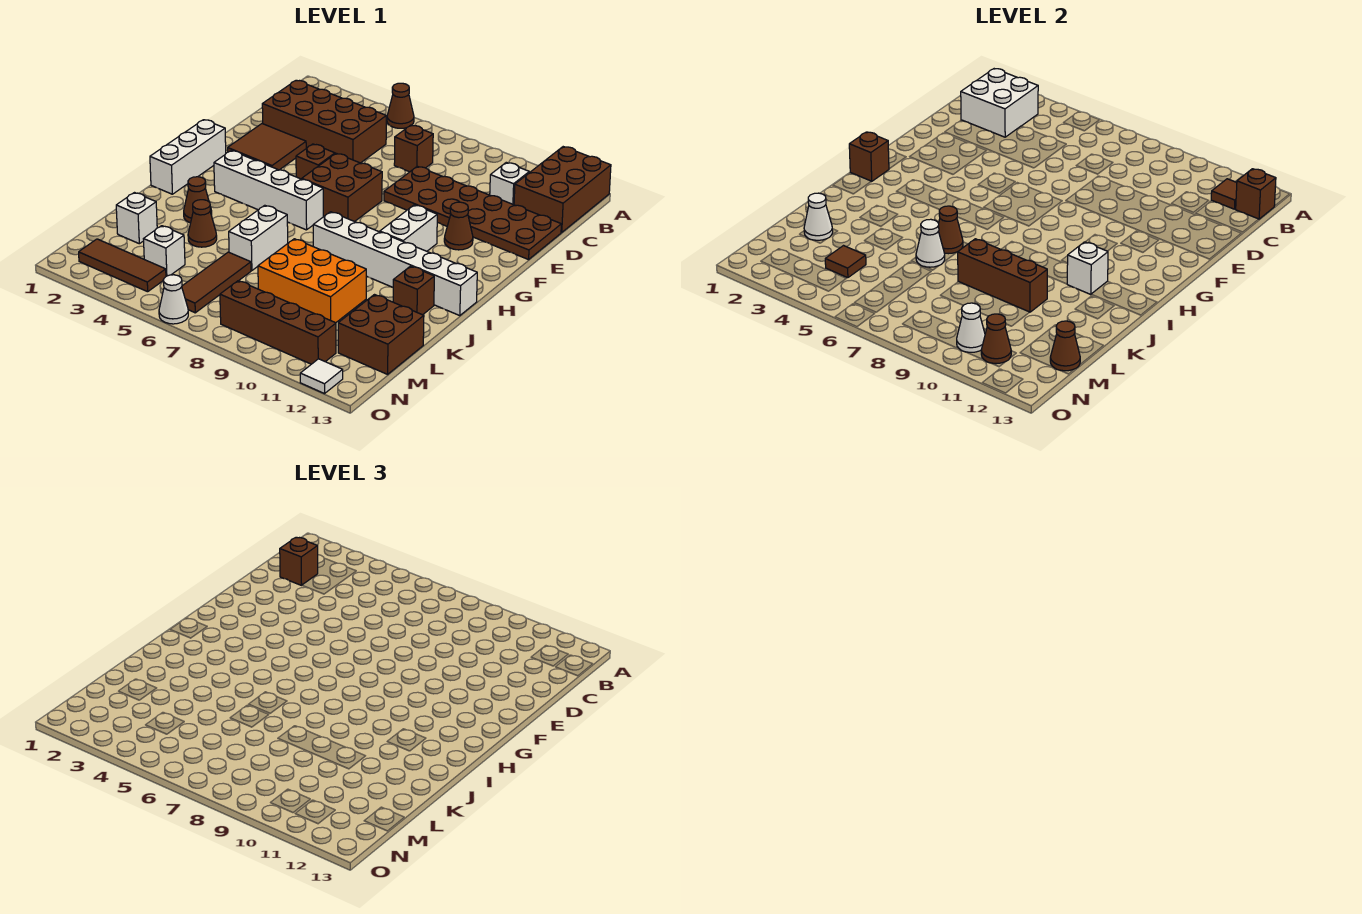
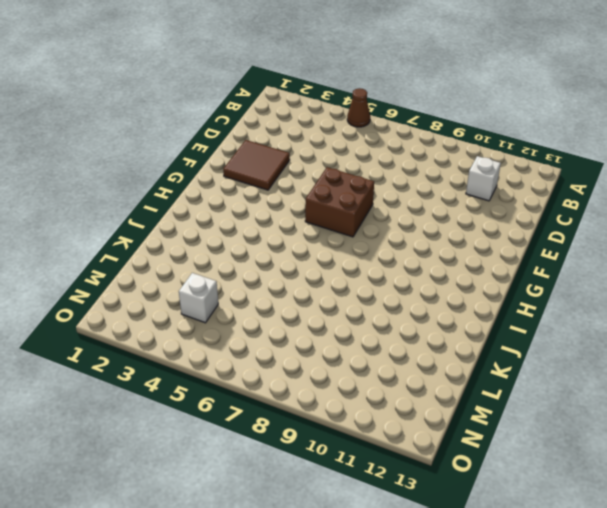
none -> brown 2x3 brick [514,147,611,232]
none -> brown 2x4 brick [262,80,386,163]
none -> brown 1x1 brick [394,125,433,172]
none -> brown 2x6 plate [384,166,561,260]

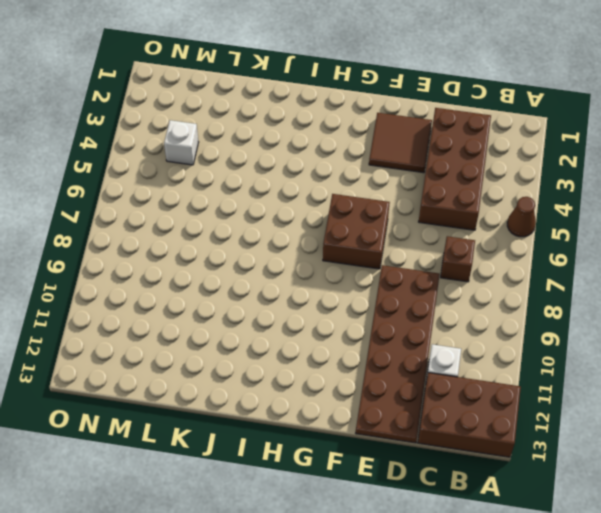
none -> brown 1x1 brick [296,144,335,179]
none -> brown 1x1 cone [444,202,473,250]
none -> white 1x3 brick [150,120,226,194]
none -> white 1x2 brick [380,205,437,251]

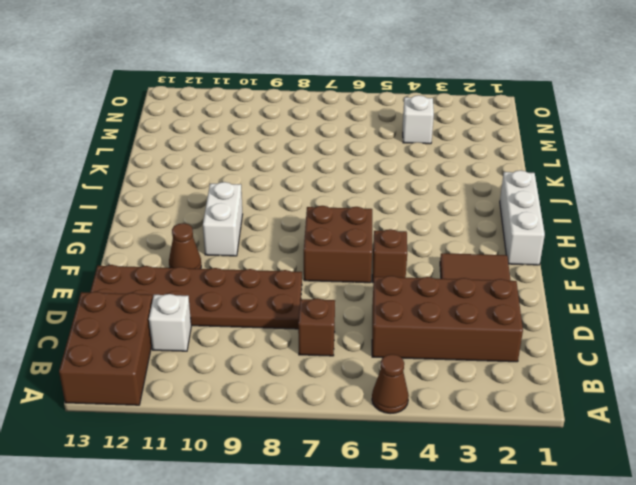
none -> white 1x4 brick [214,151,323,230]
none -> white 1x6 brick [313,212,477,316]
none -> brown 1x1 cone [184,177,212,223]
none -> white 1x2 brick [229,205,288,271]

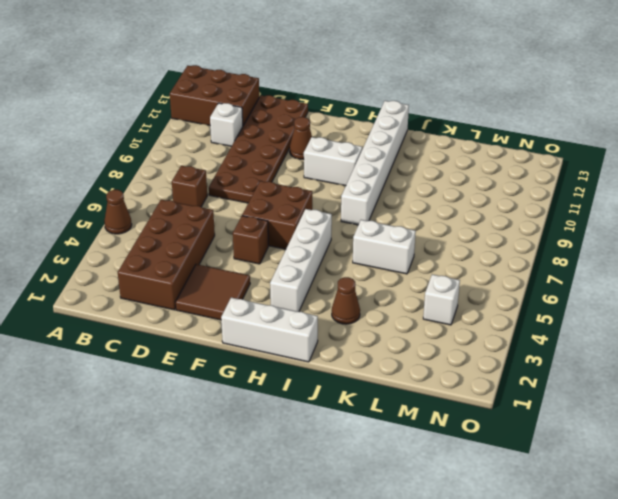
none -> brown 1x1 brick [393,266,434,315]
none -> brown 1x1 cone [188,200,217,247]
none -> orange 2x3 brick [258,239,367,323]
none -> white 1x1 brick [116,193,157,244]

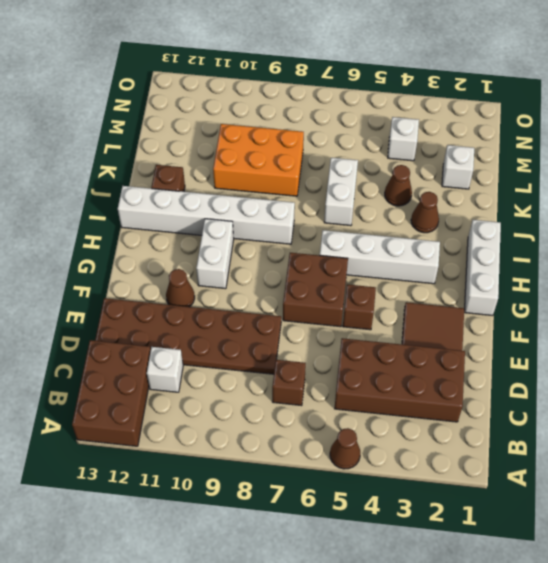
none -> brown 1x3 tile [182,252,251,313]
none -> brown 2x2 brick [338,295,424,374]
none -> brown 1x3 tile [79,239,166,292]
none -> brown 1x4 brick [220,281,336,364]

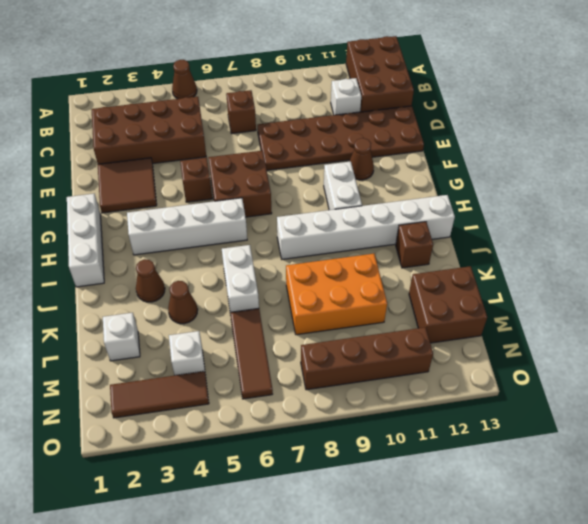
none -> white 1x1 cone [159,275,188,324]
none -> white 1x1 tile [300,359,343,394]
none -> white 2x2 brick [961,69,1038,137]
none -> brown 1x1 tile [1211,179,1237,209]

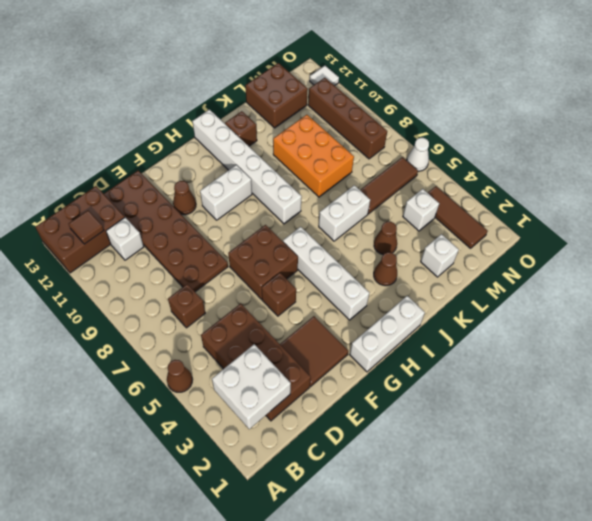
none -> brown 1x1 brick [1236,169,1276,219]
none -> brown 1x1 brick [849,132,889,181]
none -> white 1x1 brick [1067,242,1108,294]
none -> brown 1x1 cone [938,206,963,254]

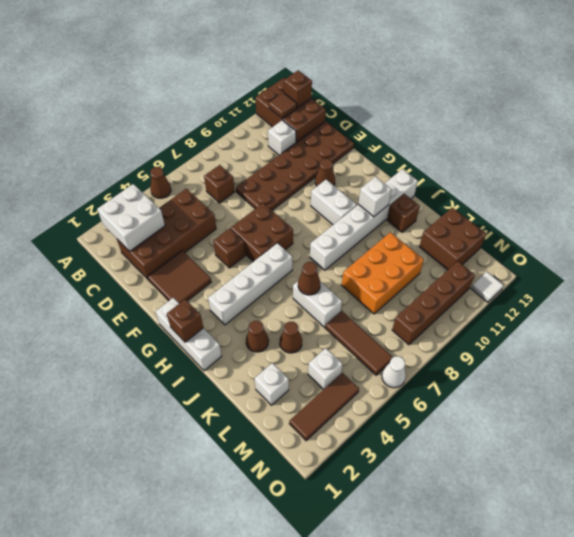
none -> white 1x1 cone [916,219,945,267]
none -> brown 1x3 brick [958,239,1047,312]
none -> white 1x1 cone [804,193,833,240]
none -> brown 1x1 tile [825,246,866,278]

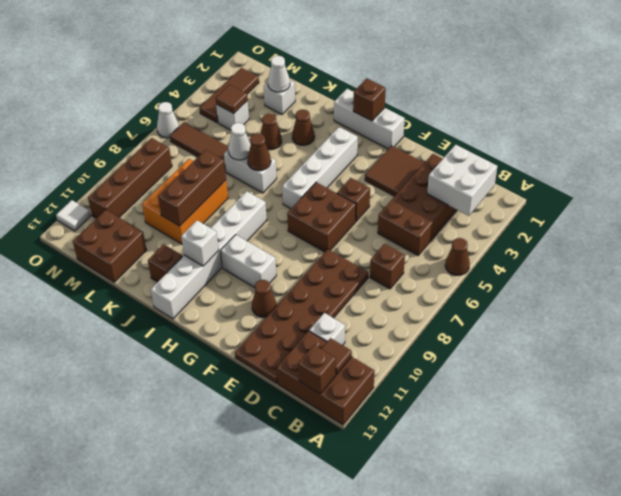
none -> brown 1x1 cone [1050,321,1080,371]
none -> white 1x1 cone [957,303,985,352]
none -> brown 1x1 cone [981,314,1011,364]
none -> brown 1x1 brick [280,537,318,585]

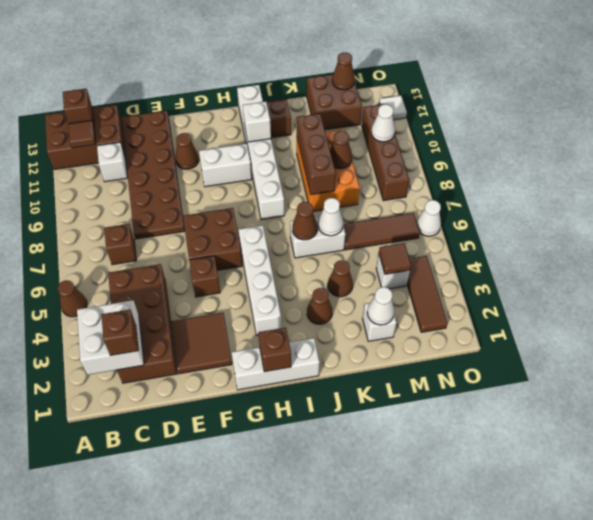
brown 1x1 cone [330,131,352,169] -> brown 1x1 cone moved to [981,314,1011,364]

